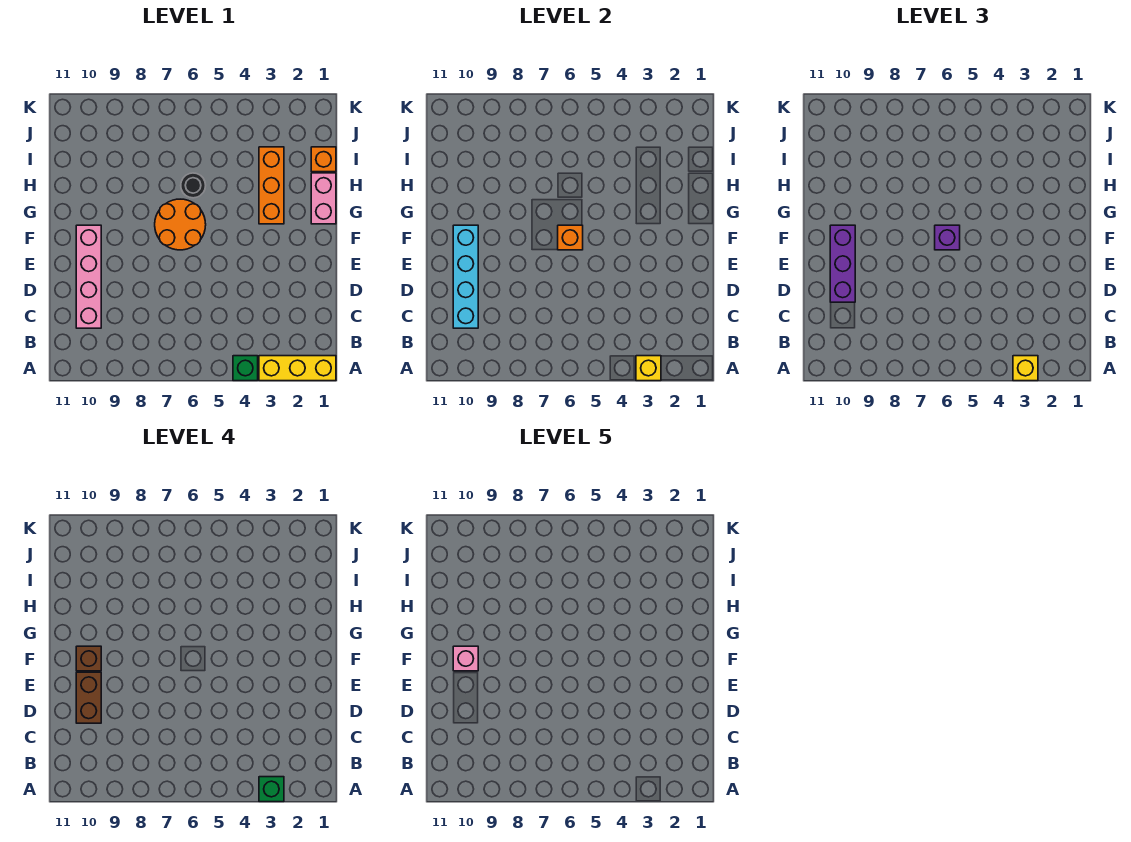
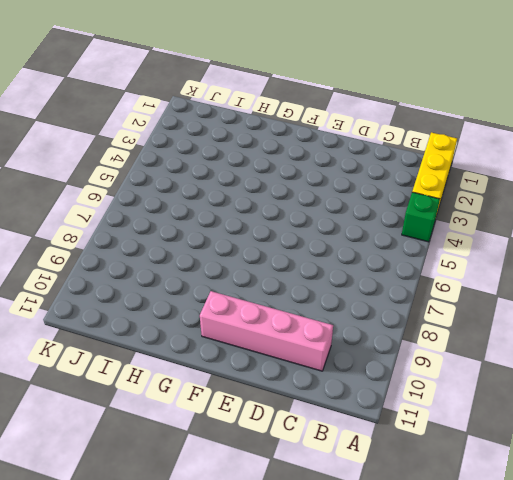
none -> orange 2x2 round brick [155,199,206,250]
none -> pink 1x2 brick [311,173,336,224]
none -> orange 1x3 brick [259,147,284,224]

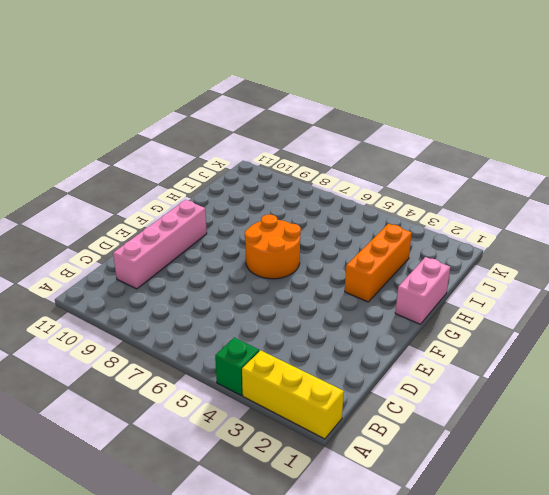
none -> black 1x1 round brick [181,173,206,198]
none -> orange 1x1 brick [311,147,336,172]
none -> yellow 1x1 brick [636,356,661,381]

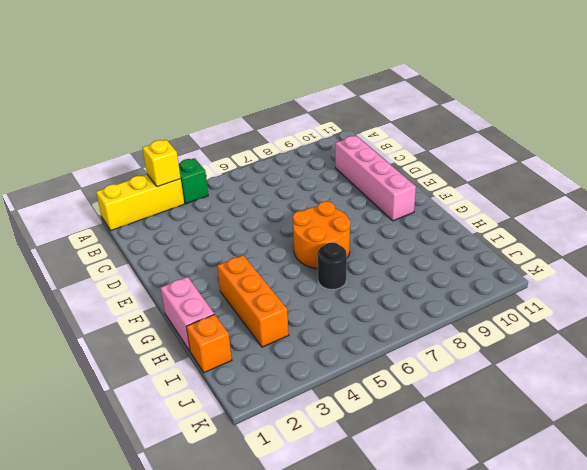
none -> cyan 1x4 brick [453,225,478,328]
none -> orange 1x1 brick [558,225,583,250]
none -> yellow 1x1 brick [1013,356,1038,381]

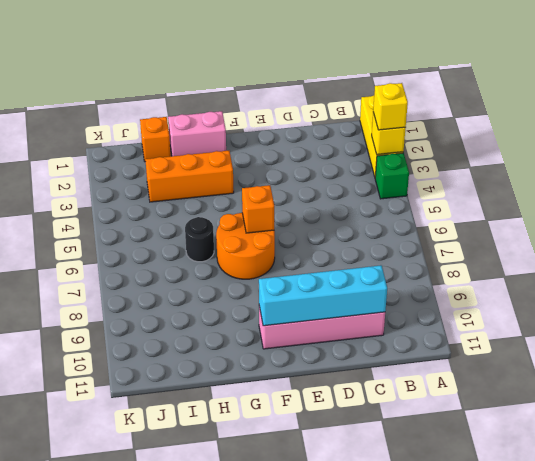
none -> purple 1x3 brick [830,225,855,302]
none -> purple 1x1 brick [935,225,960,250]
none -> green 1x1 brick [259,777,284,802]

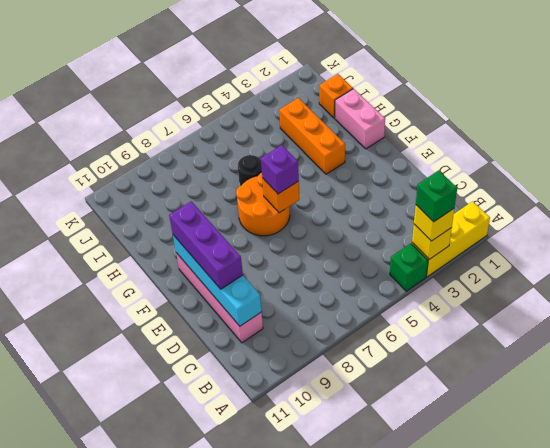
none -> brown 1x2 brick [76,672,101,723]
none -> brown 1x1 brick [76,646,101,671]
none -> pink 1x1 brick [453,646,478,671]

